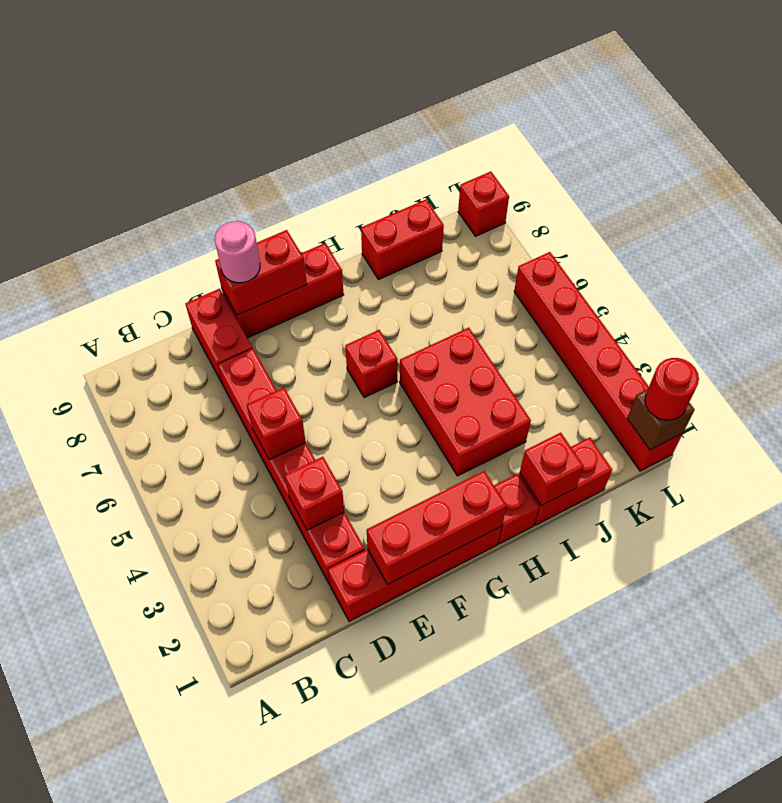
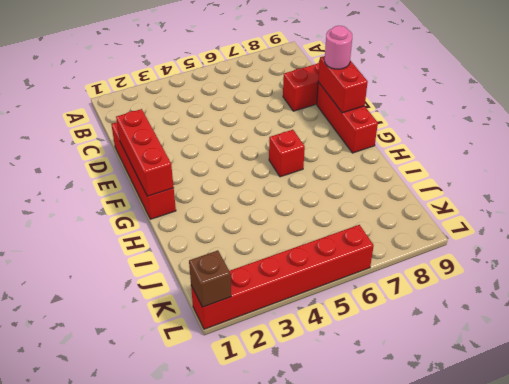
none -> red 1x6 brick [218,348,365,585]
none -> red 1x1 brick [494,474,539,544]
none -> red 2x3 brick [400,328,531,476]

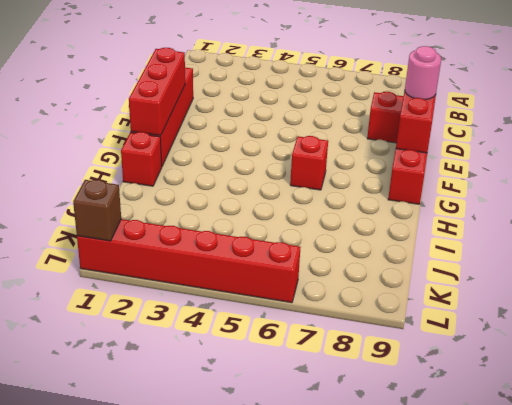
none -> red 1x6 brick [218,348,365,585]
none -> red 2x3 brick [400,328,531,476]
none -> red 1x2 brick [519,438,612,525]

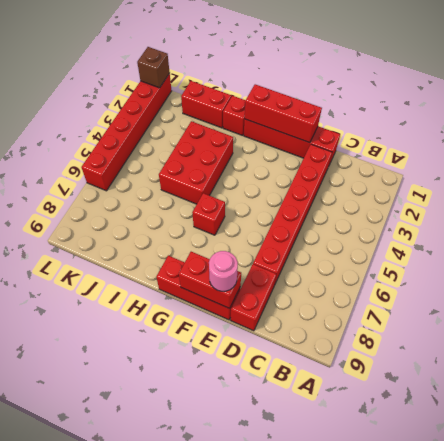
none -> red 1x2 brick [361,200,444,280]
none -> red 1x1 brick [458,171,509,236]
none -> red 1x1 brick [285,457,344,530]

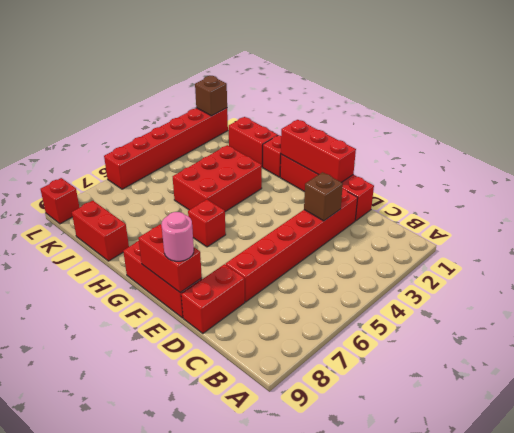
brown 1x1 brick [304,172,343,221] -> red 1x1 brick [285,457,344,530]
none -> red 1x1 brick [247,388,306,460]
none -> red 1x1 brick [520,433,584,506]
none -> red 1x1 round brick [645,358,699,420]

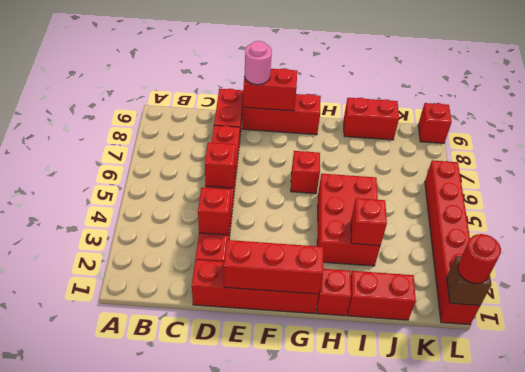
red 1x1 brick [351,198,387,246] -> red 1x1 brick moved to [520,433,584,506]

